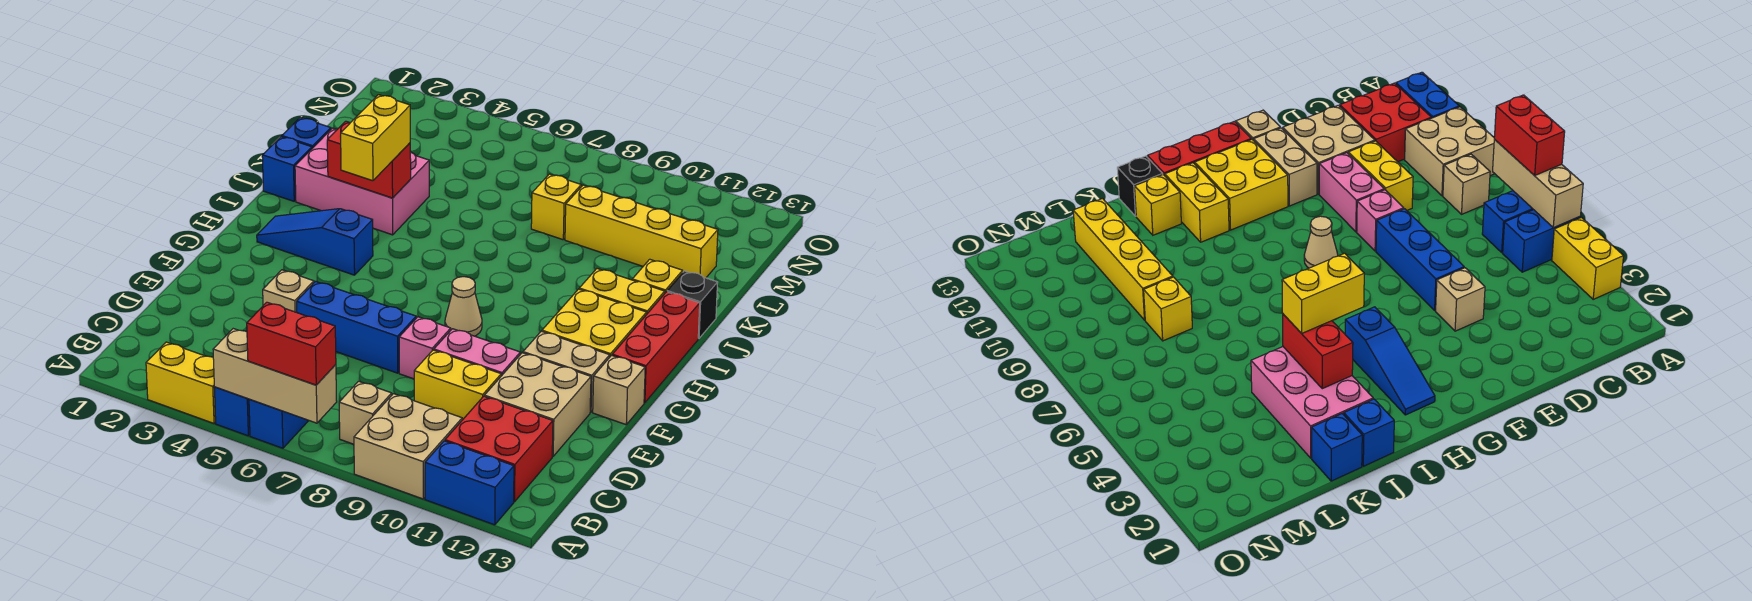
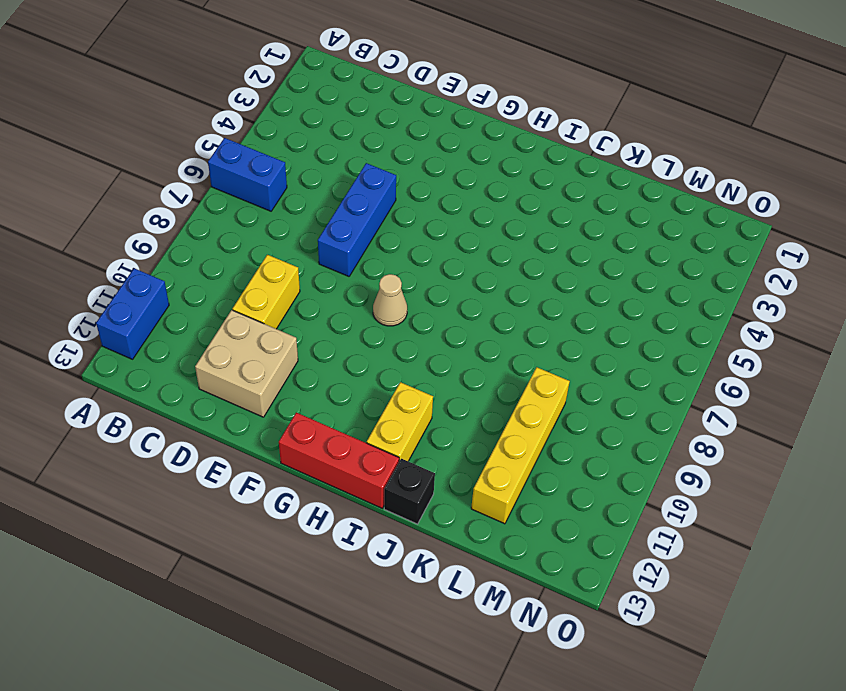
none -> yellow 1x2 brick [146,342,216,423]
none -> blue 1x2 brick [214,387,250,436]
none -> tan 2x2 brick [354,394,462,499]
none -> tan 1x1 brick [339,381,392,444]

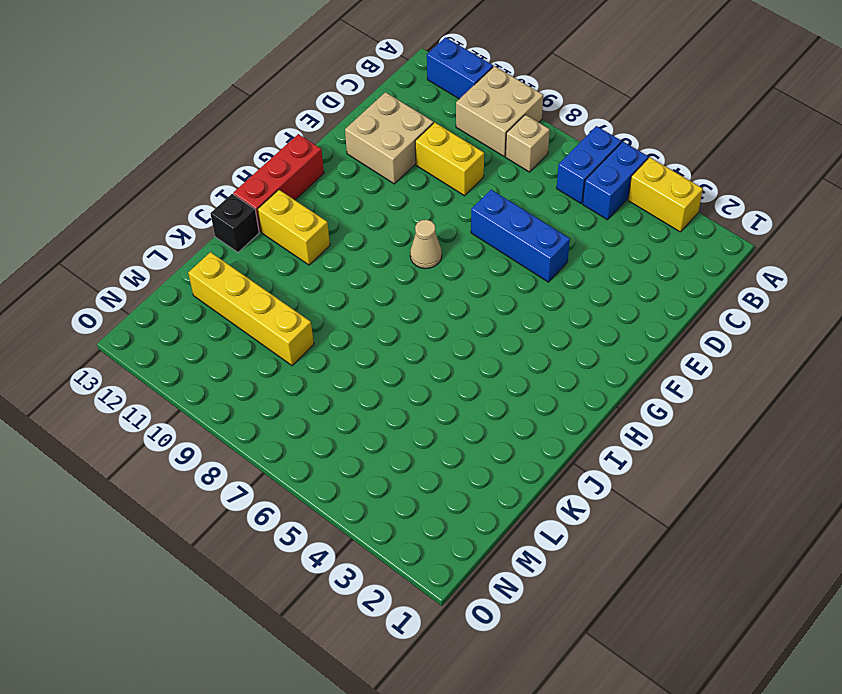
none -> red 2x2 brick [445,396,553,502]
none -> tan 1x1 brick [263,270,314,312]
none -> pink 1x1 brick [399,317,451,379]
none -> pink 1x2 brick [434,329,520,376]

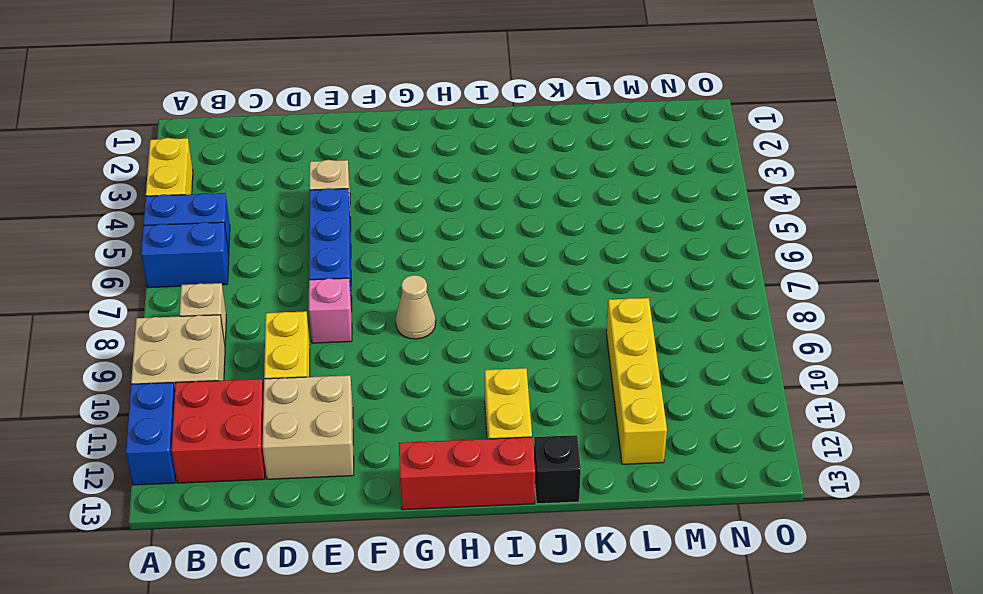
none -> pink 1x2 brick [434,329,520,376]
none -> tan 1x2 brick [523,331,610,412]
none -> tan 1x1 brick [593,355,645,425]
none -> yellow 2x2 brick [542,289,647,356]

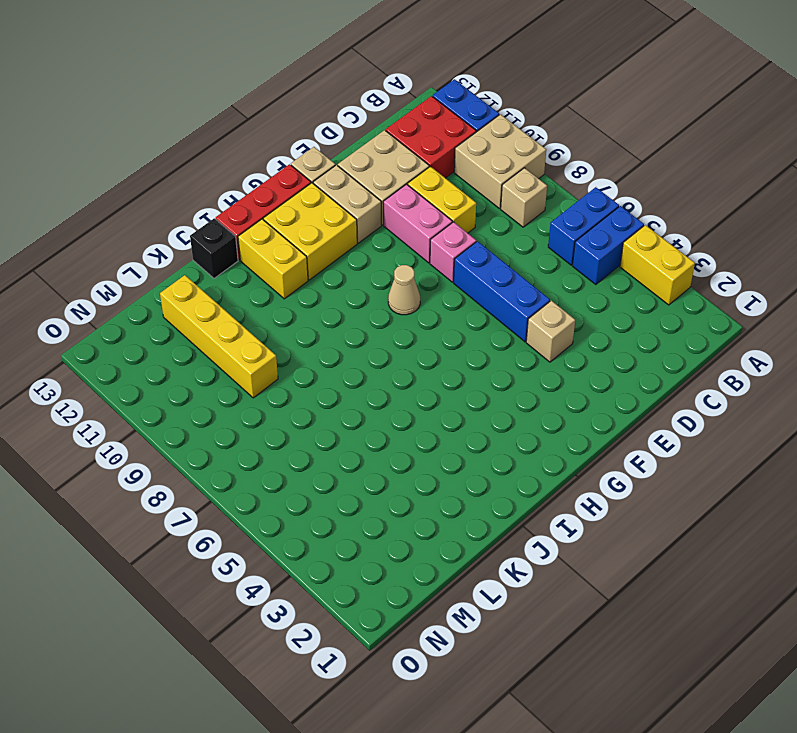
none -> blue 1x3 slope [257,209,373,275]
none -> blue 1x1 brick [262,137,312,201]
none -> pink 2x3 brick [295,128,429,235]
none -> yellow 1x1 brick [632,259,683,293]

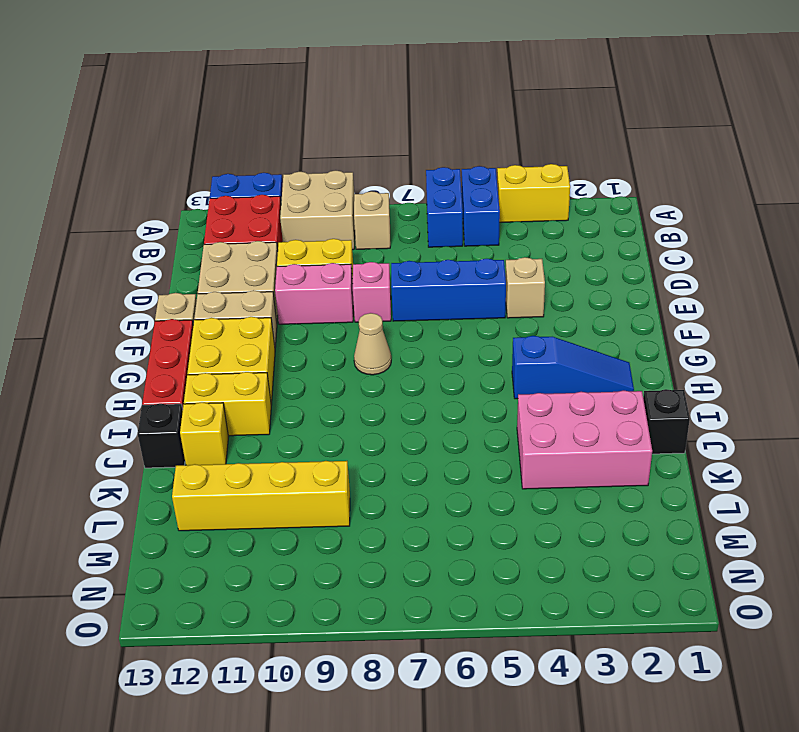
black 1x1 brick [643,389,690,454] -> blue 1x1 brick [262,137,312,201]
none -> blue 1x1 brick [282,117,331,148]
none -> yellow 1x1 brick [531,174,581,240]
none -> tan 1x3 brick [213,329,337,423]
none -> red 1x2 brick [327,121,411,198]

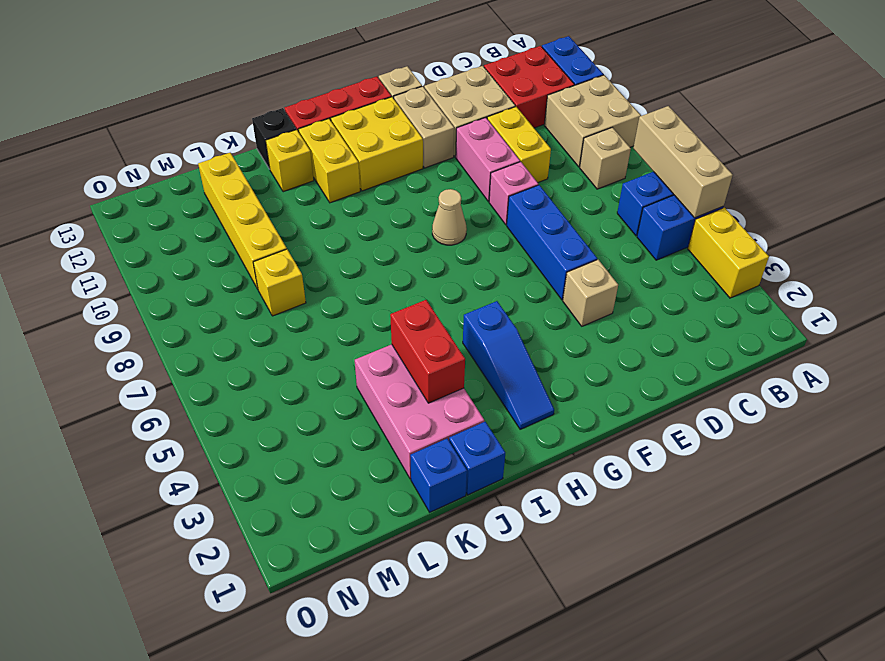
none -> red 1x2 brick [247,302,336,385]
none -> yellow 1x2 brick [341,95,410,181]

